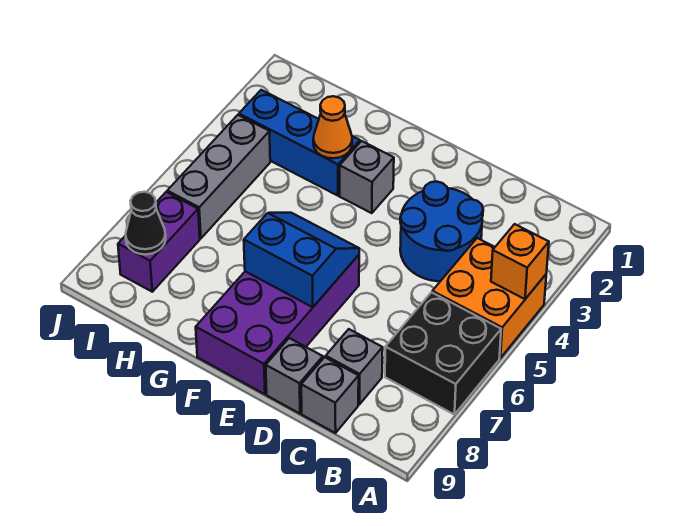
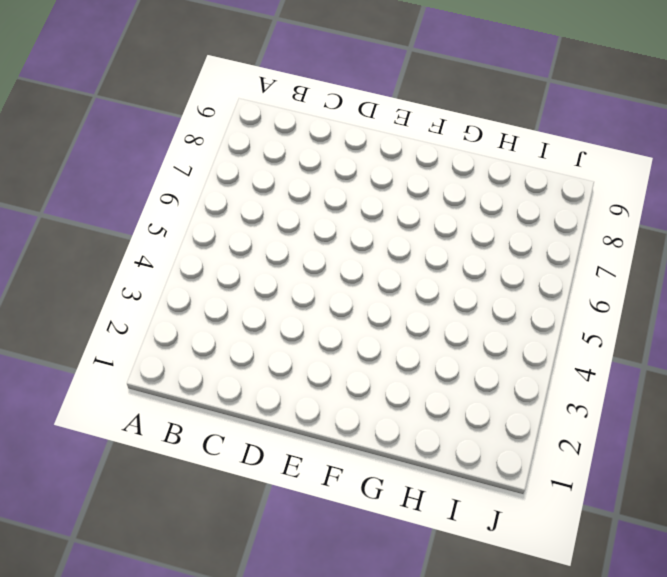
none -> orange 2x2 brick [432,238,546,358]
none -> black 2x2 brick [385,292,501,415]
none -> blue 2x2 round brick [400,182,483,281]

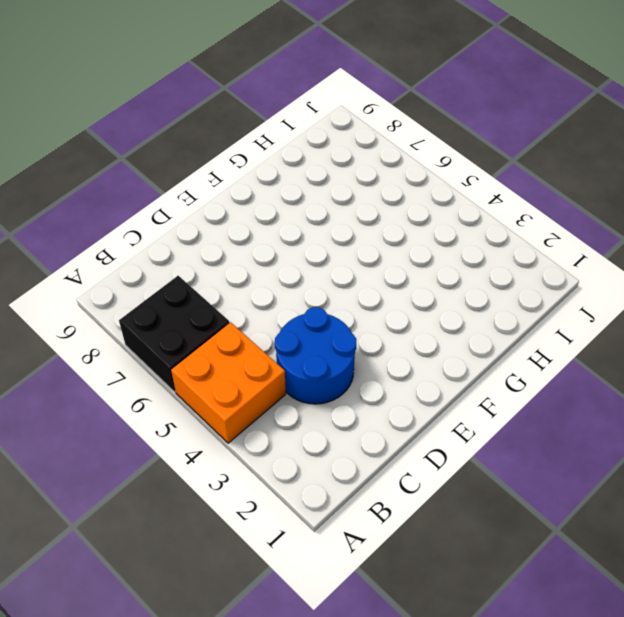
none -> grey 1x1 brick [326,329,383,404]
none -> grey 1x1 brick [301,357,359,433]
none -> grey 1x1 brick [266,338,323,414]

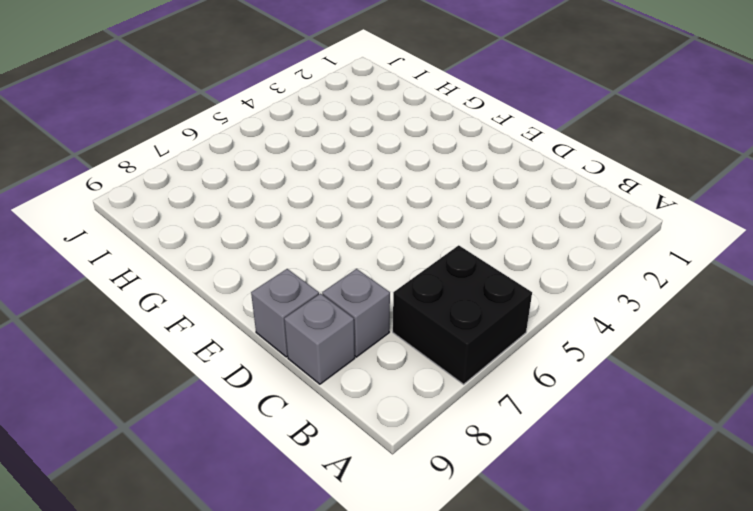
none -> orange 2x2 brick [432,238,546,358]
none -> blue 2x2 round brick [400,182,483,281]
none -> purple 2x4 brick [196,255,359,394]

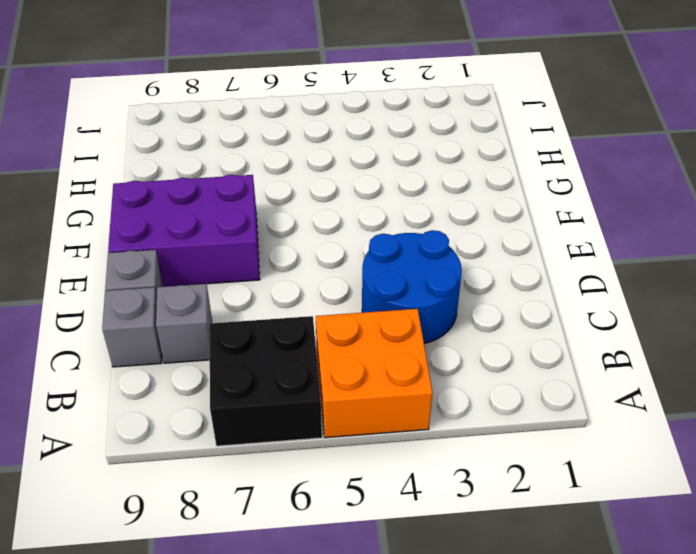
purple 2x3 brick [108,175,260,287] -> purple 2x4 brick [196,255,359,394]
none -> grey 1x1 brick [340,141,394,213]
none -> blue 1x3 brick [239,90,360,196]
none -> grey 1x3 brick [167,115,270,239]

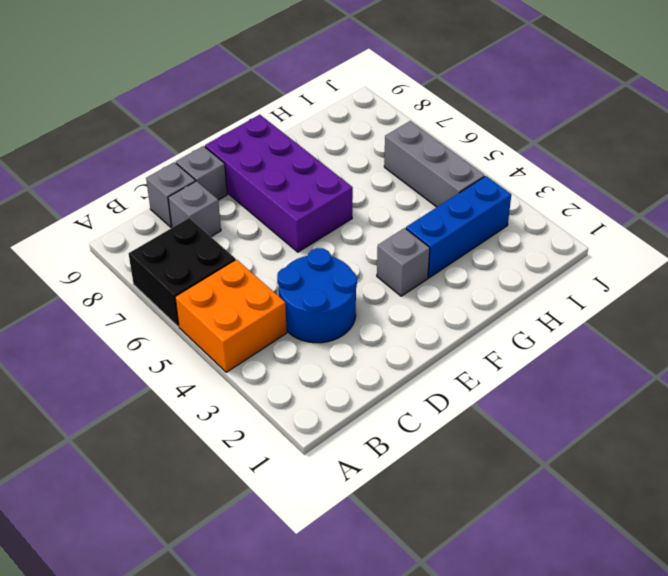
none -> purple 1x2 brick [118,192,200,292]
none -> orange 1x1 brick [491,224,549,299]
none -> blue 2x2 slope [244,213,359,307]

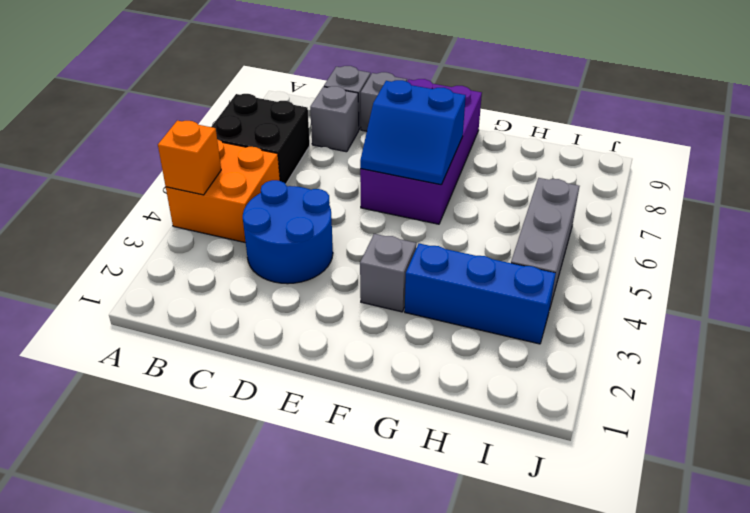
none -> purple 1x2 brick [118,192,200,292]
none -> orange 1x1 cone [313,96,352,158]
none -> black 1x1 cone [126,192,166,255]

